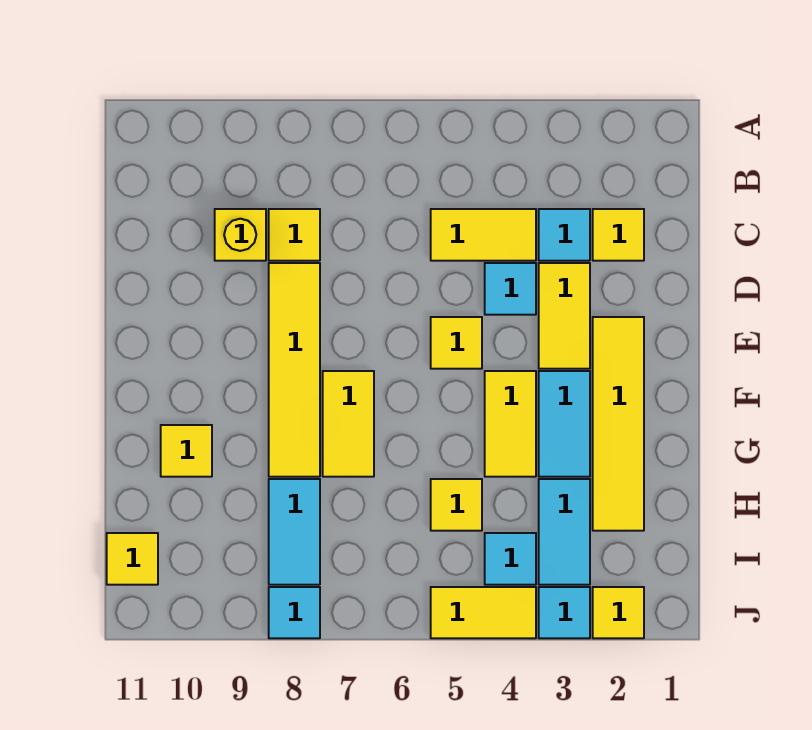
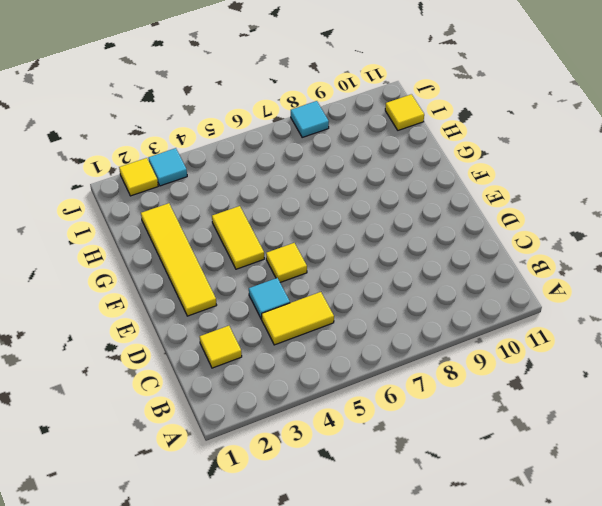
none -> cyan 1x1 tile [539,209,590,261]
none -> yellow 1x1 tile [269,209,320,261]
none -> yellow 1x1 brick [215,209,266,261]

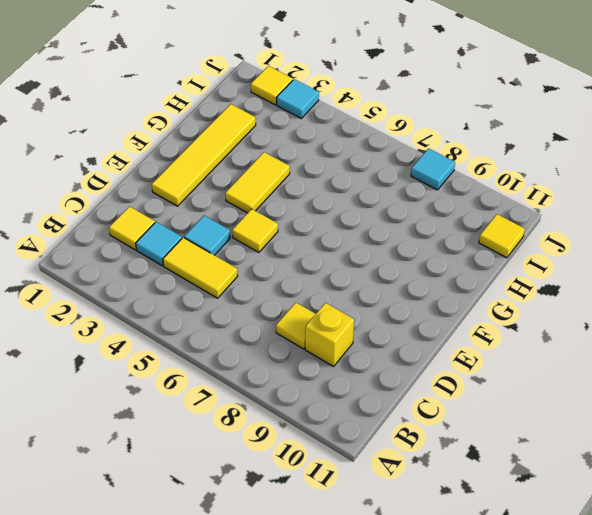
none -> yellow 1x2 tile [539,263,590,369]
none -> yellow 1x4 tile [269,263,320,477]
none -> cyan 1x2 tile [539,371,590,477]

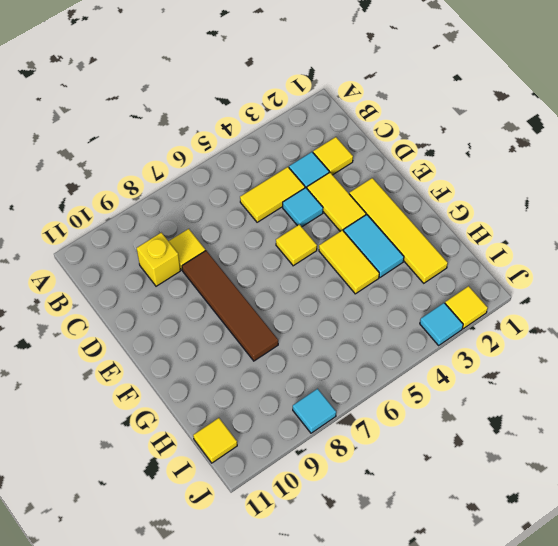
brown 1x4 tile [182,251,278,361] -> yellow 1x4 tile [269,263,320,477]
none -> yellow 1x2 tile [323,371,374,477]
none -> yellow 1x1 tile [161,425,212,477]
none -> cyan 1x2 tile [539,479,590,585]

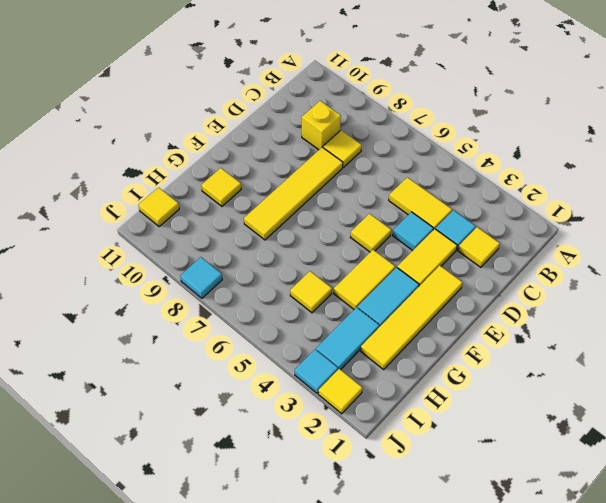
none -> yellow 1x2 tile [323,371,374,477]
none -> cyan 1x2 tile [269,479,320,585]
none -> cyan 1x1 tile [485,533,536,585]

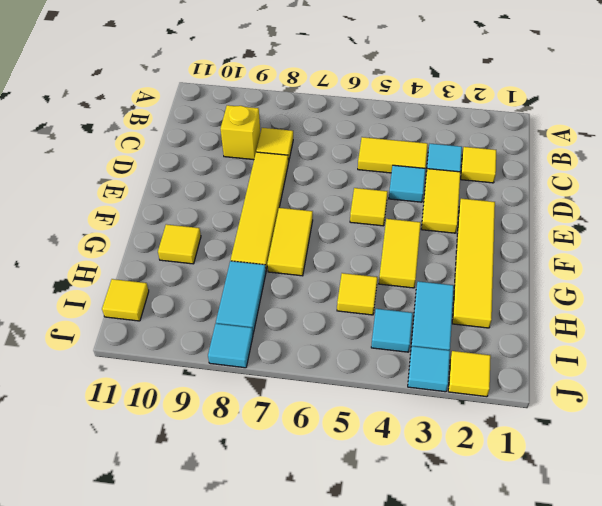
none -> cyan 1x2 tile [539,371,590,477]
none -> yellow 1x2 tile [431,587,536,638]

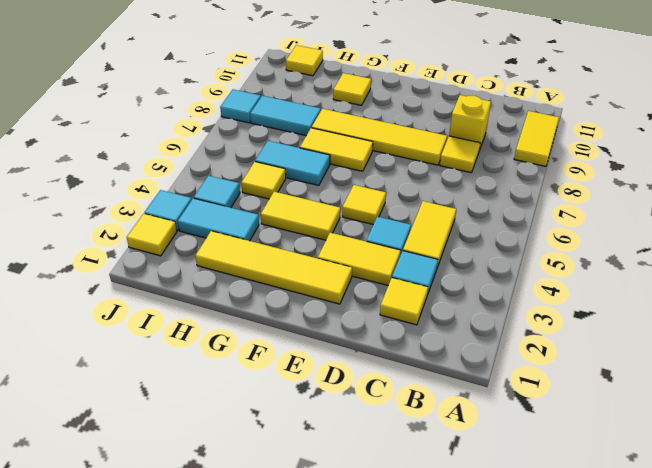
yellow 1x2 tile [514,111,559,166] -> yellow 1x2 tile moved to [431,587,536,638]
cyan 1x2 tile [255,141,330,185] -> cyan 1x2 tile moved to [539,371,590,477]

